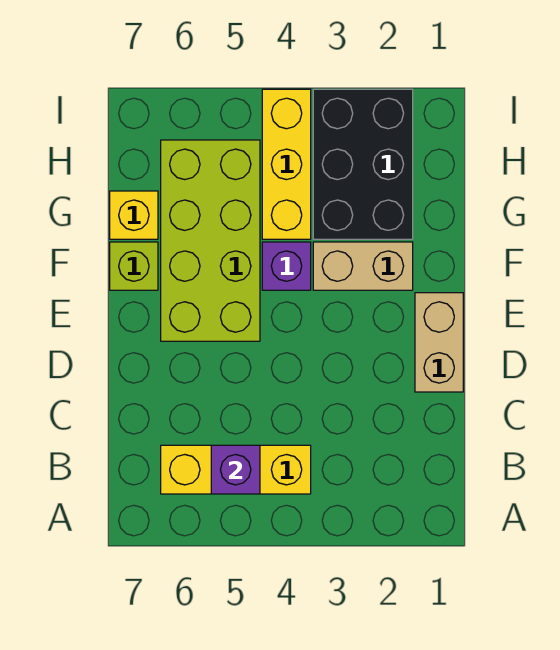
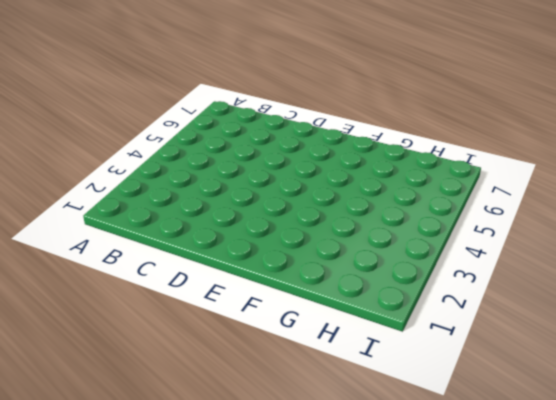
none -> yellow 1x3 brick [161,445,311,494]
none -> tan 1x2 brick [415,293,463,392]

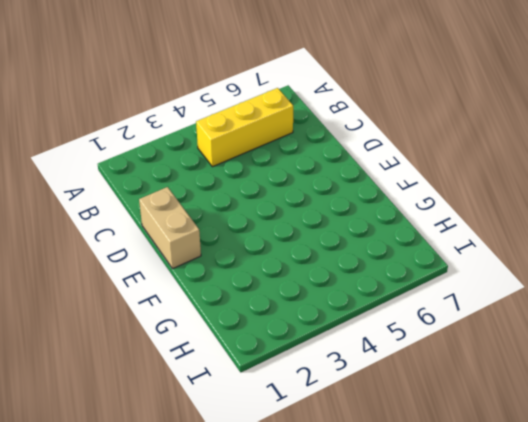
none -> lime 2x4 brick [161,140,260,341]
none -> tan 1x2 brick [313,242,413,290]

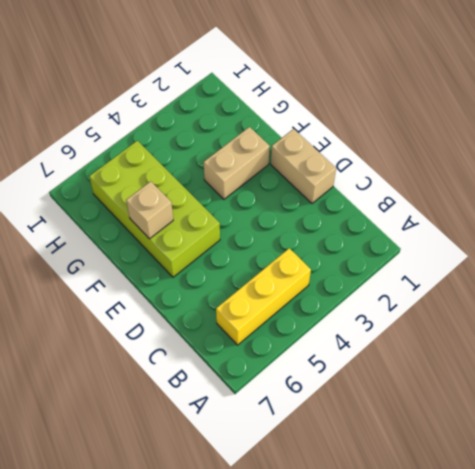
tan 1x1 brick [126,181,173,239] -> none
none -> purple 1x1 brick [262,242,311,290]
none -> lime 1x1 brick [110,242,158,290]

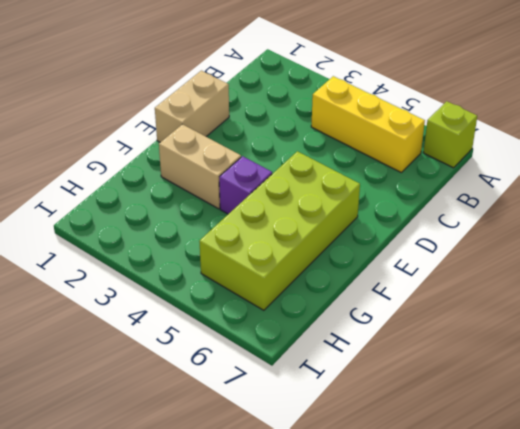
lime 1x1 brick [423,101,477,168] -> lime 1x1 brick moved to [110,242,158,290]
none -> black 2x3 brick [313,89,413,239]
none -> yellow 1x3 brick [262,89,311,239]

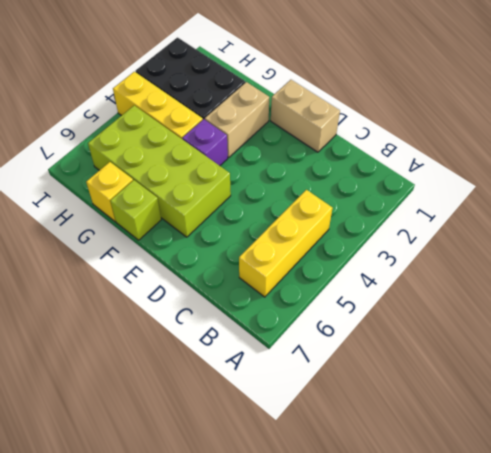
none -> purple 1x1 brick [211,445,260,494]

